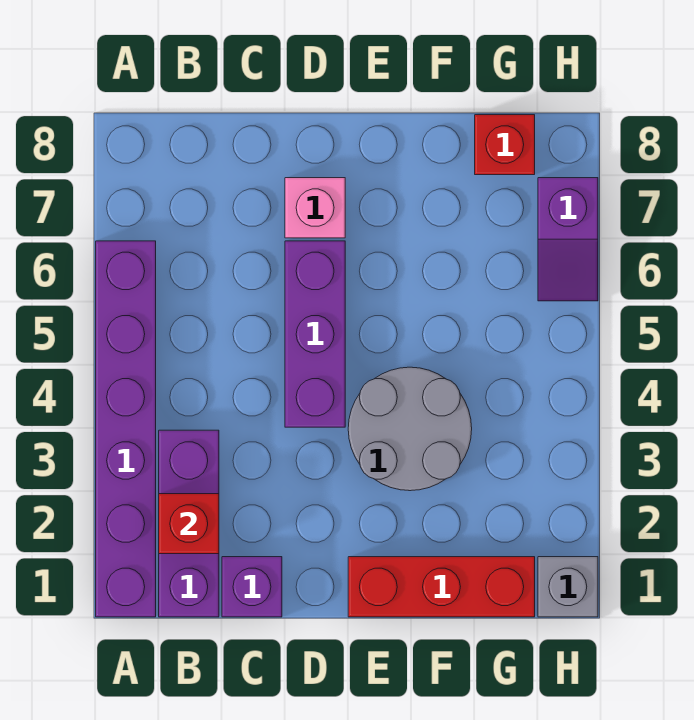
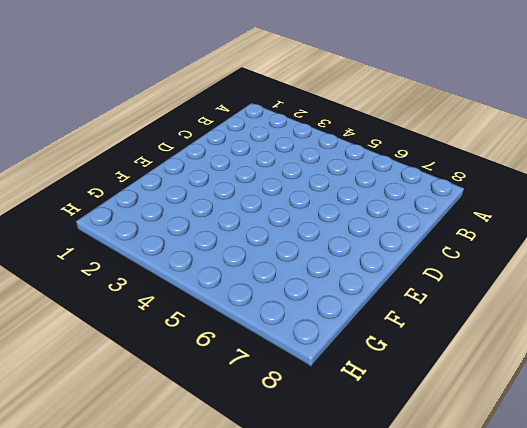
none -> purple 1x6 brick [96,241,156,617]
none -> purple 1x3 brick [159,430,219,617]

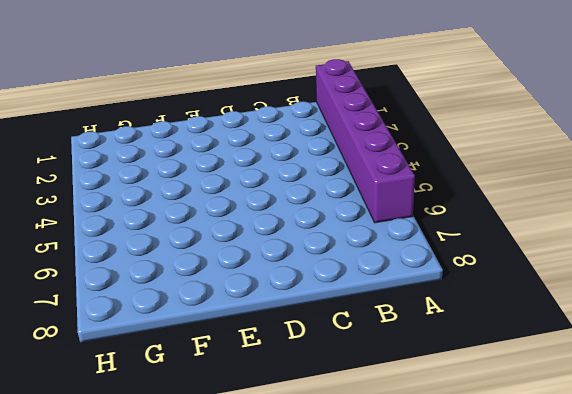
none -> purple 1x3 brick [159,430,219,617]
none -> purple 1x1 brick [222,557,282,617]

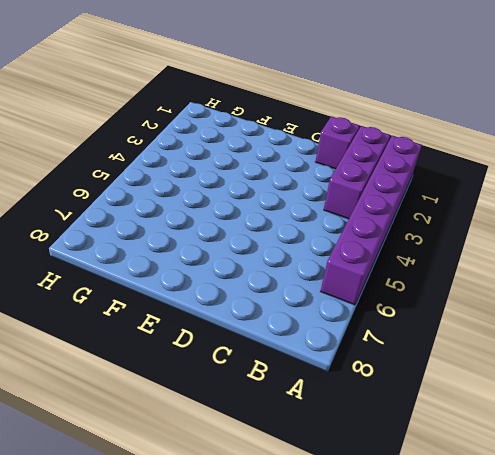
none -> purple 1x3 brick [285,241,345,427]
none -> pink 1x1 brick [285,178,345,238]

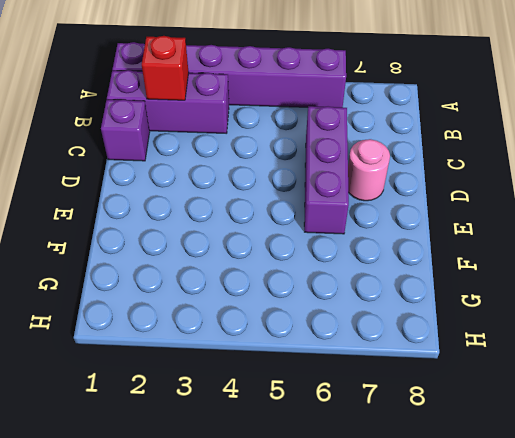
purple 1x3 brick [304,106,349,234] -> purple 1x3 brick turned to [285,241,345,427]
pink 1x1 round brick [348,139,390,201] -> pink 1x1 brick [285,178,345,238]
none -> red 1x3 brick [348,557,535,617]
none -> grey 2x2 round brick [348,367,472,491]

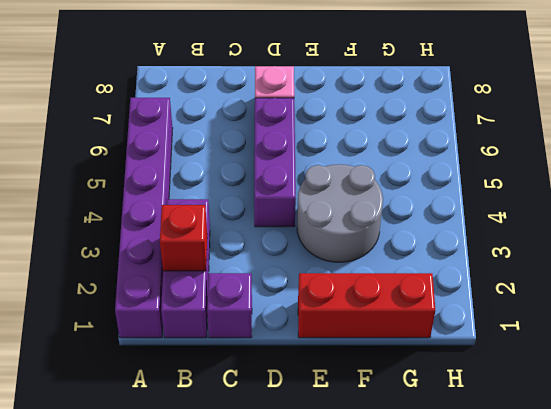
none -> red 1x1 brick [475,115,535,175]
none -> grey 1x1 brick [538,557,598,617]

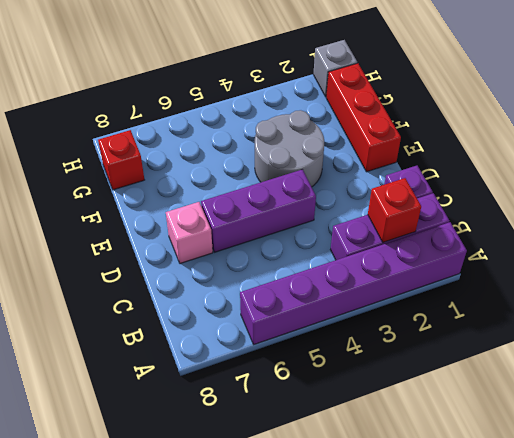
none -> purple 1x2 slope [538,178,598,301]

